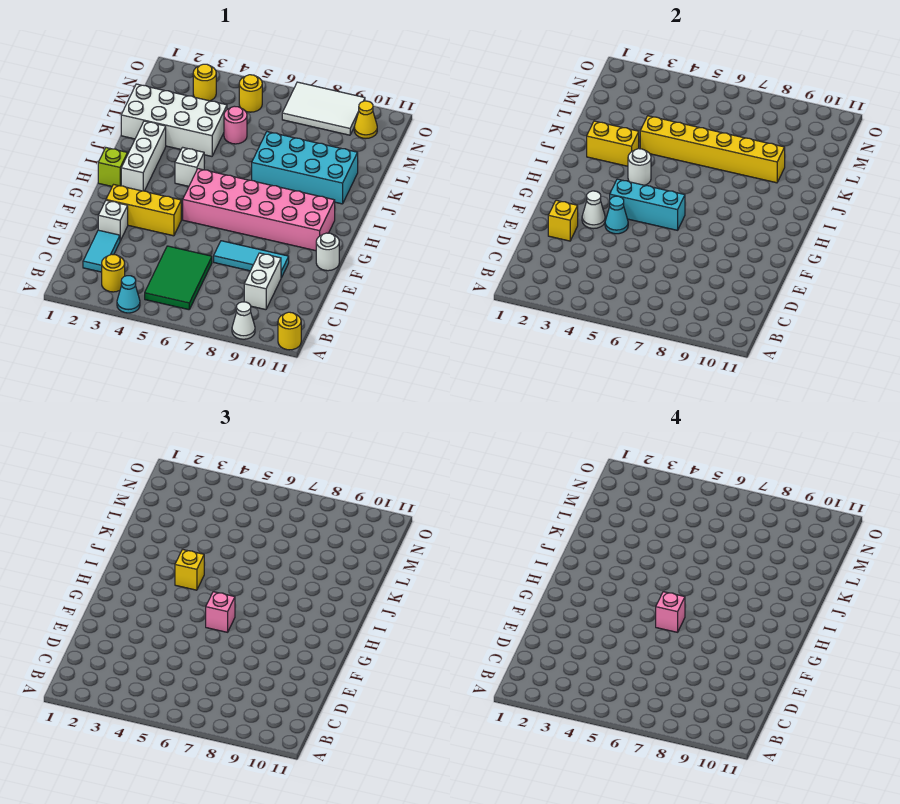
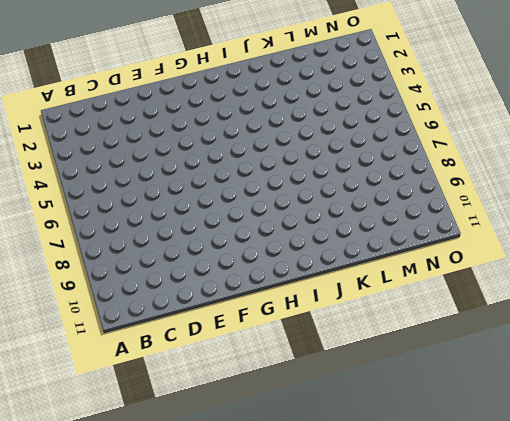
none -> cyan 1x1 cone [117,276,140,313]
none -> white 1x1 cone [232,302,255,339]
none -> yellow 1x1 round brick [278,312,301,350]
none -> yellow 1x1 round brick [102,255,125,292]

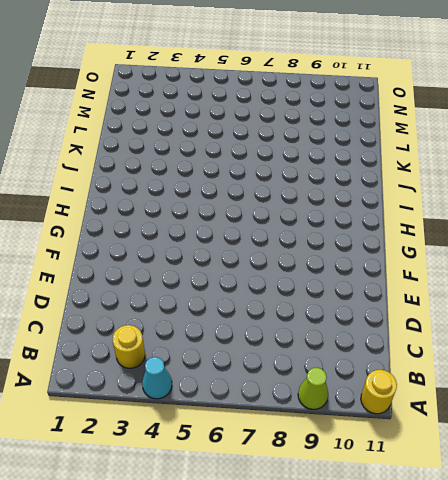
lime 1x1 cone [298,368,328,409] -> white 1x1 cone [232,302,255,339]
none -> green 2x3 tile [145,246,212,310]
none -> cyan 1x2 tile [83,230,120,272]
none -> white 1x2 brick [244,253,281,310]
none -> white 1x1 brick [98,200,128,241]

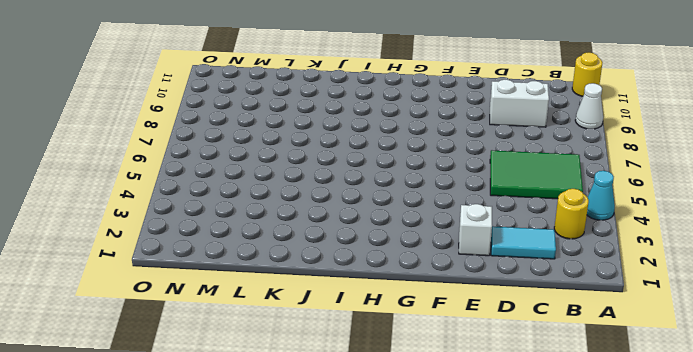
none -> cyan 1x3 tile [214,241,289,278]
none -> yellow 1x3 brick [106,185,181,236]
none -> white 1x1 round brick [316,233,339,271]
none -> pink 2x6 brick [183,169,335,251]

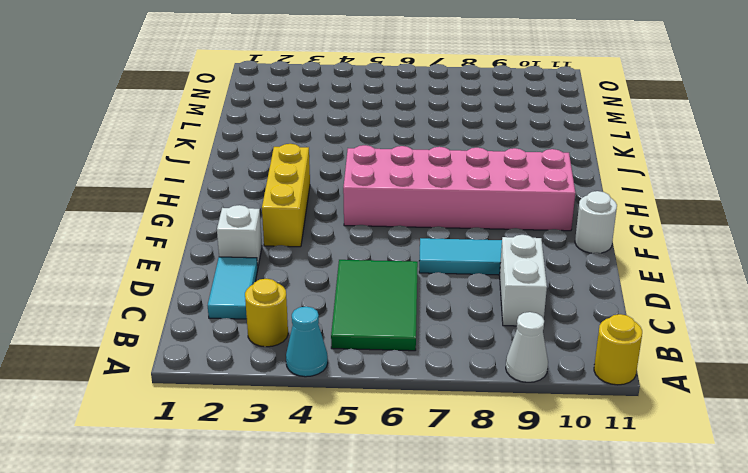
yellow 1x3 brick [262,144,310,247] -> yellow 1x3 brick turned to [106,185,181,236]
none -> lime 1x1 brick [98,148,127,186]
none -> white 1x3 brick [121,121,166,191]
none -> white 1x1 brick [175,147,204,186]
none -> cyan 2x4 brick [252,132,358,204]

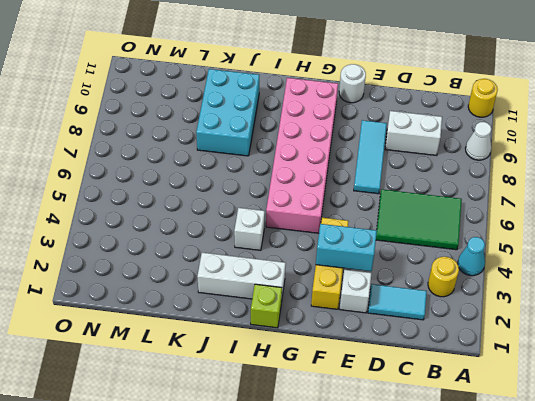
cyan 1x2 brick [316,224,377,271] -> white 1x1 cone [582,191,605,229]
cyan 2x3 brick [196,69,259,156] -> cyan 2x4 brick [252,132,358,204]
none -> white 2x4 brick [121,84,227,156]
none -> pink 1x1 round brick [224,106,247,144]
none -> yellow 1x1 round brick [193,64,216,101]
none -> yellow 1x1 round brick [239,75,262,112]

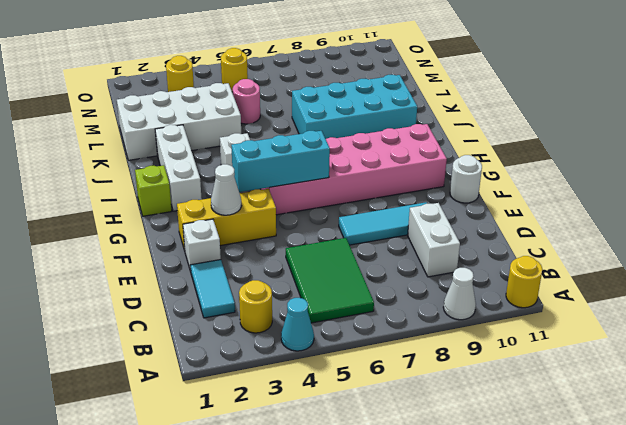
none -> white 2x3 tile [282,82,365,135]
none -> yellow 1x1 cone [354,101,377,139]
none -> yellow 1x1 brick [548,200,578,241]
none -> cyan 1x1 cone [605,196,628,234]

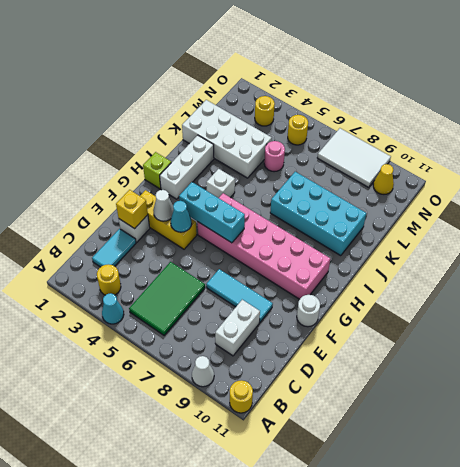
none -> white 1x1 round brick [628,149,651,185]
none -> yellow 1x2 brick [587,121,639,166]
none -> yellow 1x6 brick [640,116,785,183]
none -> pink 1x1 brick [206,592,235,632]

